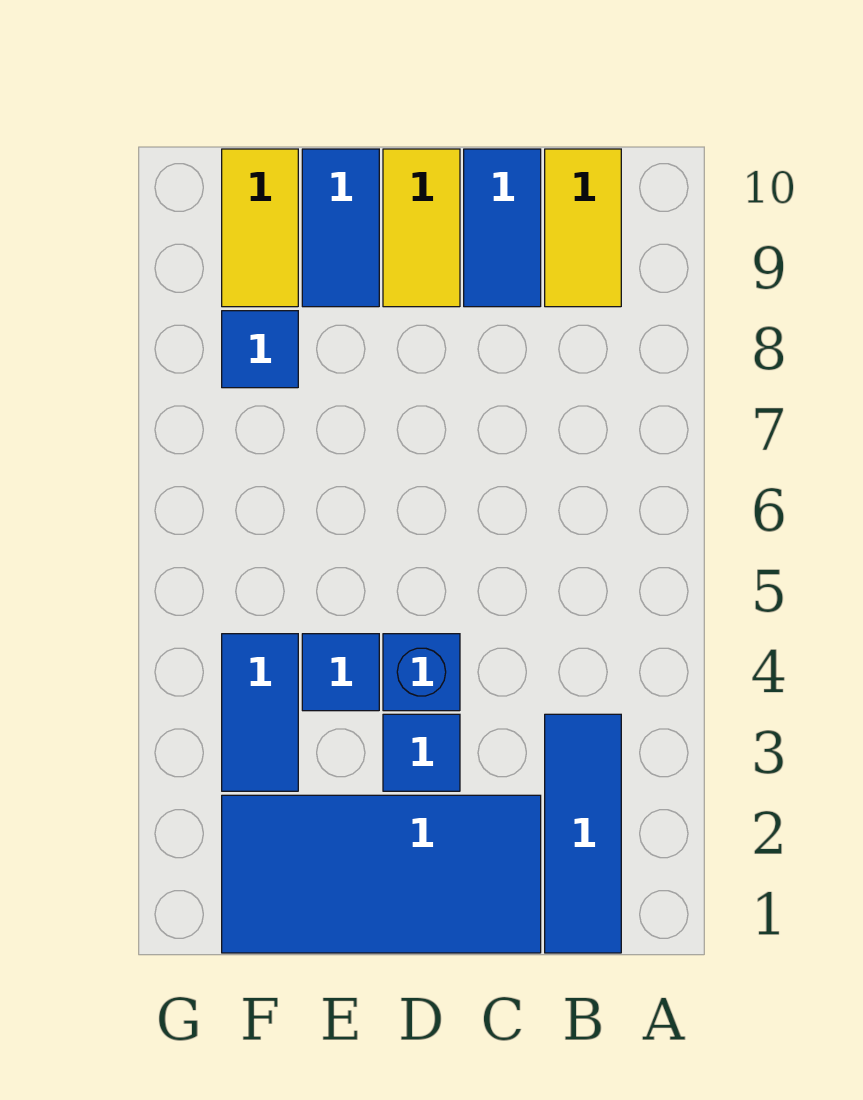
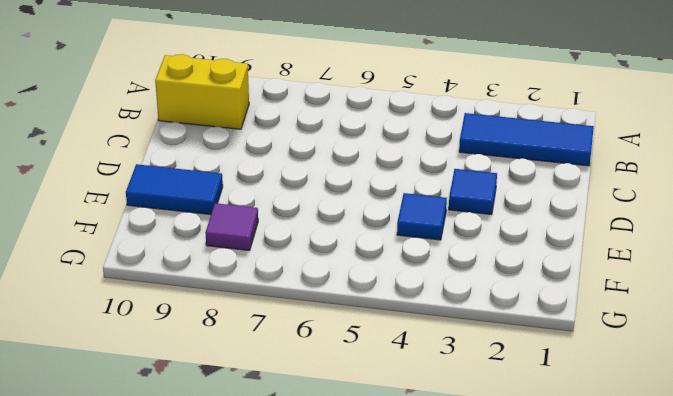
yellow 1x2 brick [155,54,249,129] -> yellow 1x2 tile [545,149,621,307]
purple 1x1 tile [205,203,258,251] -> blue 1x1 tile [222,311,298,388]
none -> blue 2x4 tile [222,795,541,953]
none -> blue 1x2 tile [464,149,541,307]
none -> blue 1x1 brick [383,634,460,711]

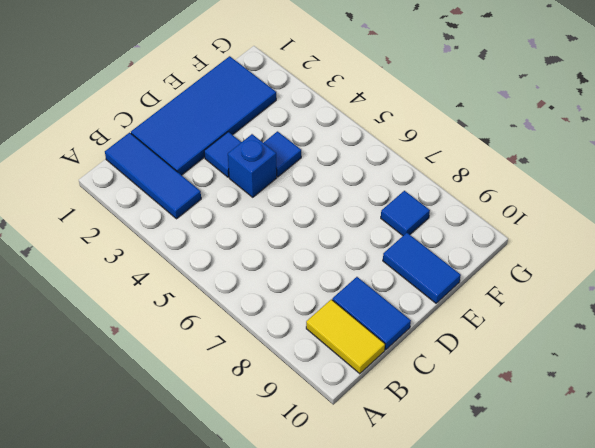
none -> yellow 1x2 tile [383,149,460,307]
none -> blue 1x2 tile [222,634,298,791]
none -> yellow 1x2 tile [222,149,298,307]

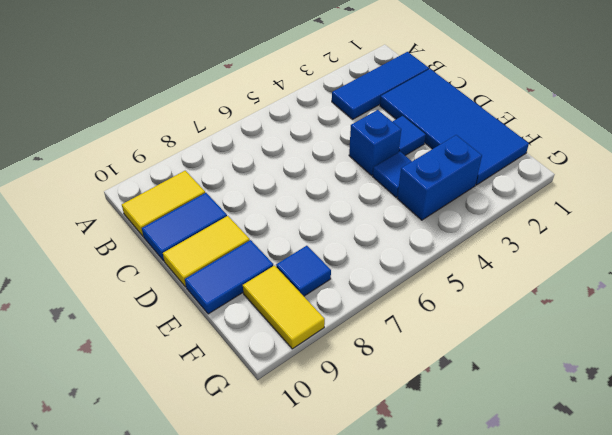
blue 1x2 brick [397,135,482,220] -> blue 1x2 tile [222,634,298,791]
yellow 1x2 tile [243,266,325,349] -> yellow 1x2 tile turned to [222,149,298,307]

